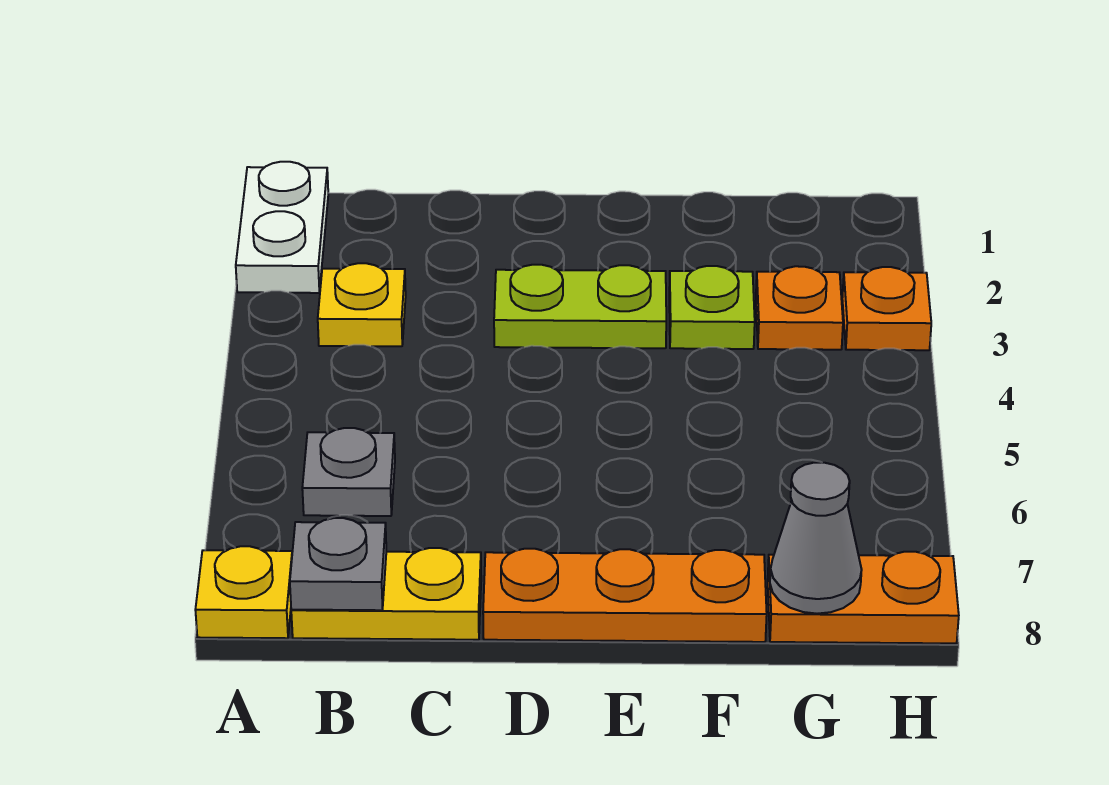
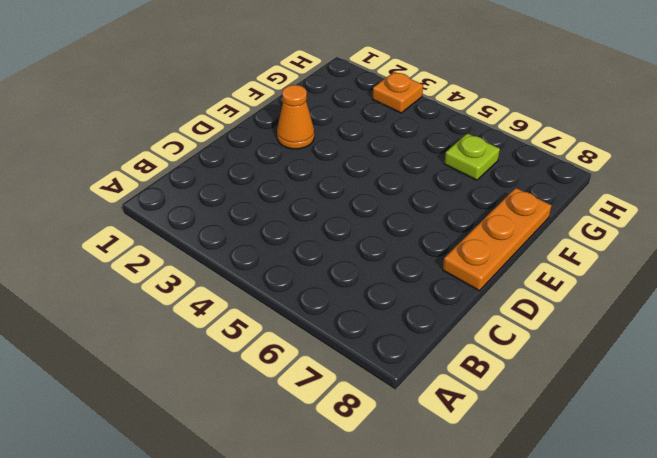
orange 1x1 cone [277,85,314,149] -> none
lime 1x1 plate [444,133,500,180] -> lime 1x1 plate moved to [669,266,755,349]
none -> white 1x2 plate [236,162,328,293]
none -> yellow 1x1 plate [195,546,292,638]
none -> yellow 1x1 plate [318,263,406,346]

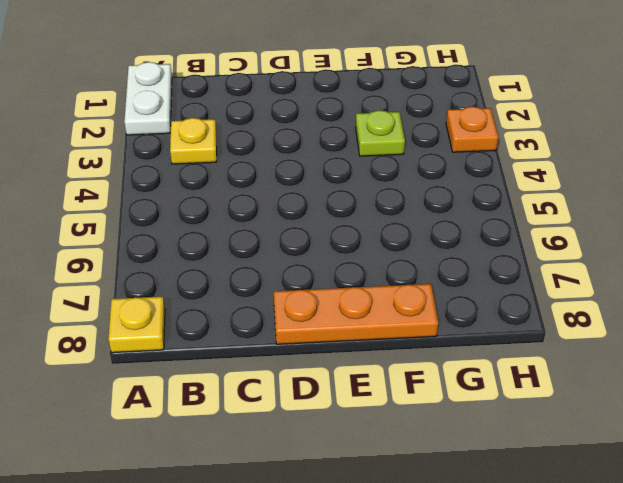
none -> grey 1x1 plate [302,428,395,516]
none -> yellow 1x2 plate [291,548,481,640]
none -> lime 1x2 plate [494,265,666,348]

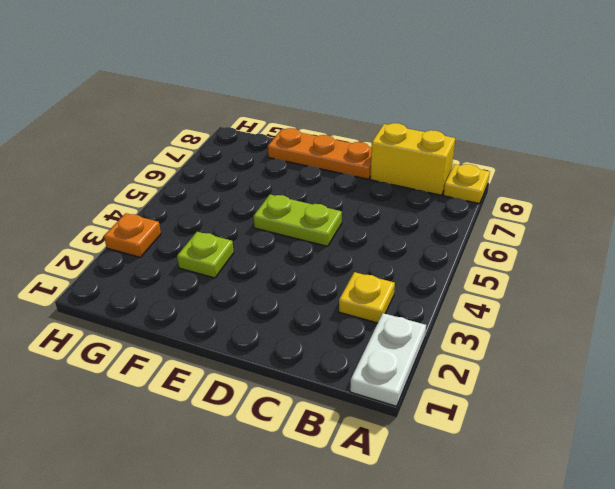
yellow 1x2 brick [370,123,455,195] -> yellow 1x2 plate [291,548,481,640]
lime 1x2 plate [254,195,342,246] -> lime 1x2 plate moved to [494,265,666,348]
none -> grey 1x1 plate [302,428,395,516]
none -> orange 1x1 plate [756,266,843,350]
none -> orange 1x2 plate [768,552,959,643]

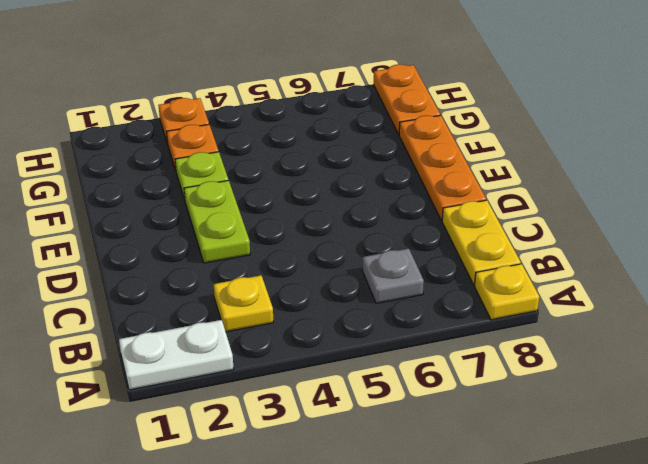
none -> grey 1x1 plate [290,518,386,610]
none -> grey 1x1 cone [770,463,862,614]

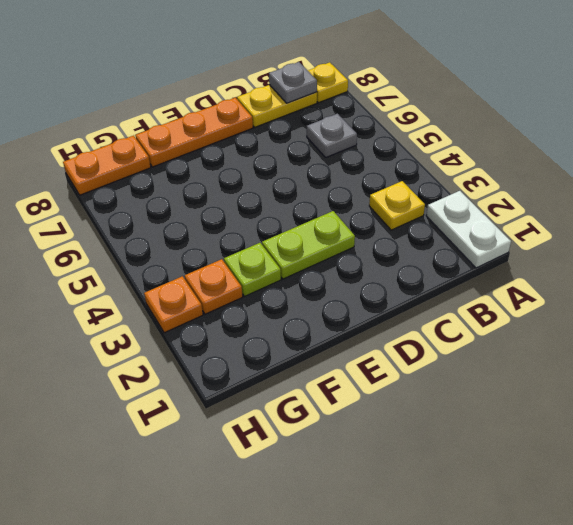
none -> grey 1x1 cone [770,463,862,614]

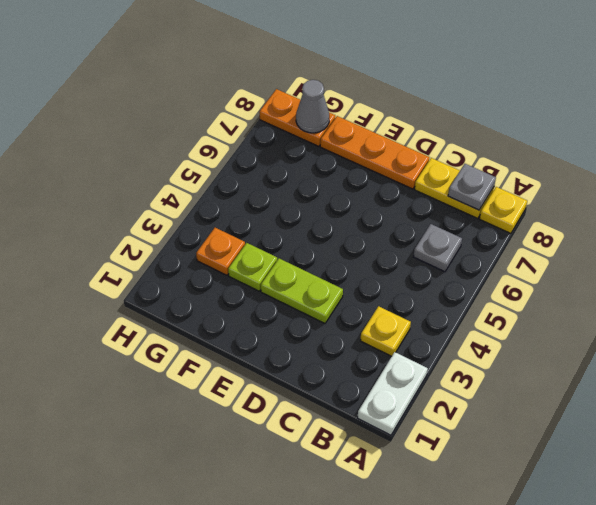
none -> orange 1x1 plate [842,267,931,350]

